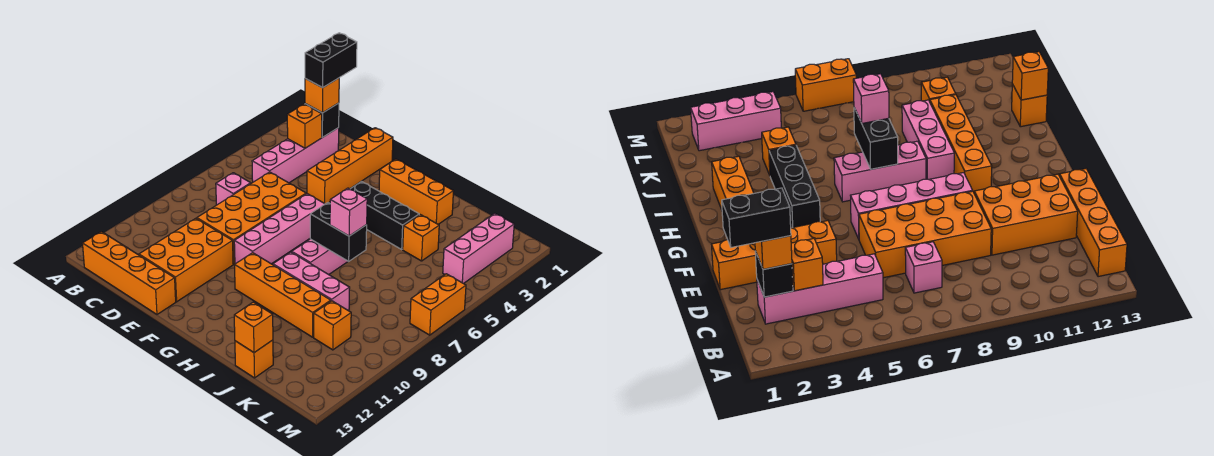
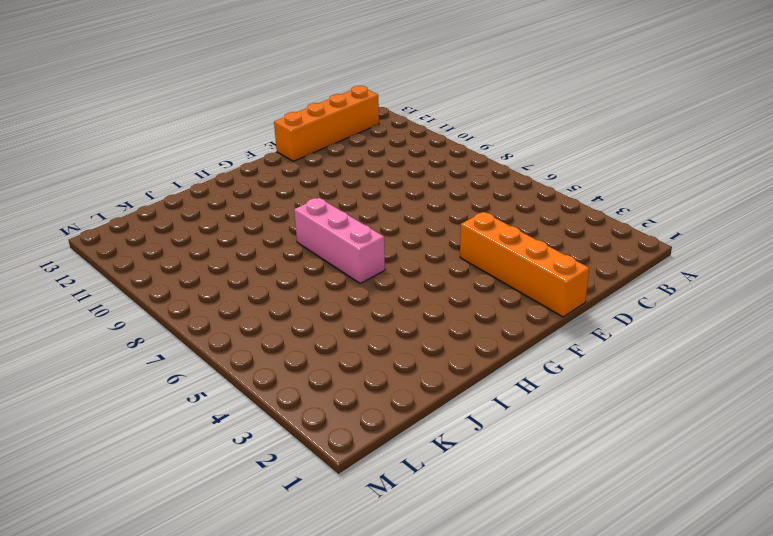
none -> pink 1x4 brick [252,128,339,183]
none -> pink 1x1 brick [216,173,251,205]
none -> orange 2x4 brick [197,172,306,264]

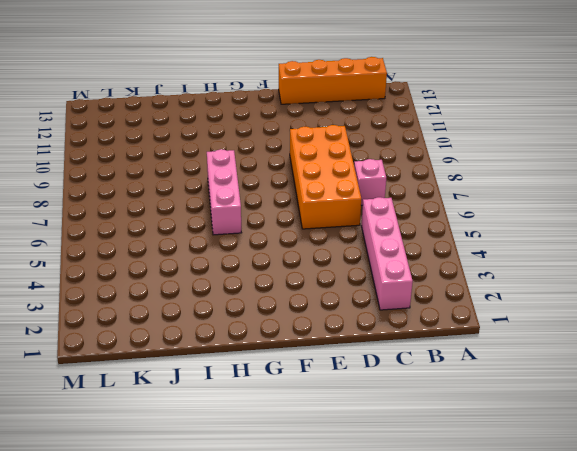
none -> orange 2x3 brick [139,218,233,302]
none -> orange 1x4 brick [307,128,393,204]
none -> pink 1x4 brick [234,194,325,264]

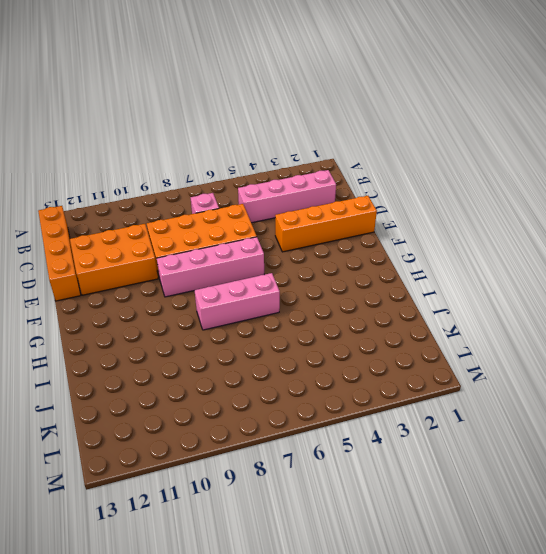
none -> orange 1x3 brick [379,159,453,224]
none -> black 1x3 brick [350,181,419,249]
none -> orange 1x4 brick [235,253,331,337]

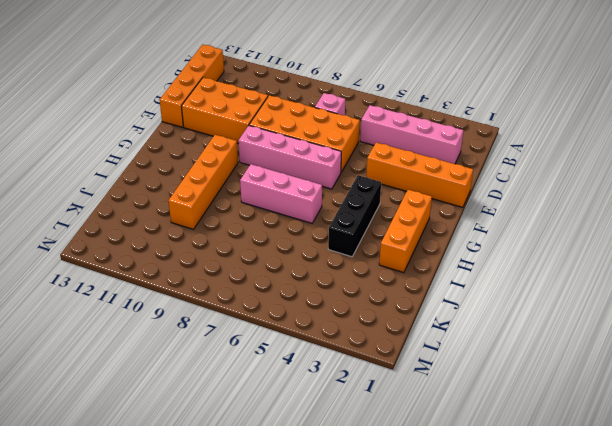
none -> pink 1x3 brick [273,252,350,311]
none -> orange 1x1 brick [403,215,439,261]
none -> orange 1x1 brick [235,340,273,378]

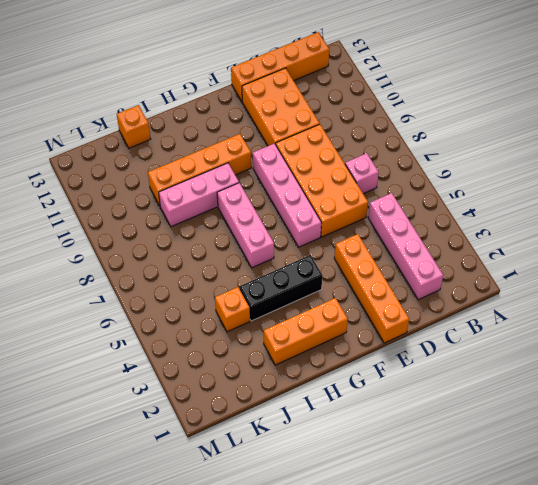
none -> orange 1x1 brick [314,301,351,350]
none -> pink 1x3 brick [443,213,514,284]
none -> orange 1x2 brick [410,274,466,335]

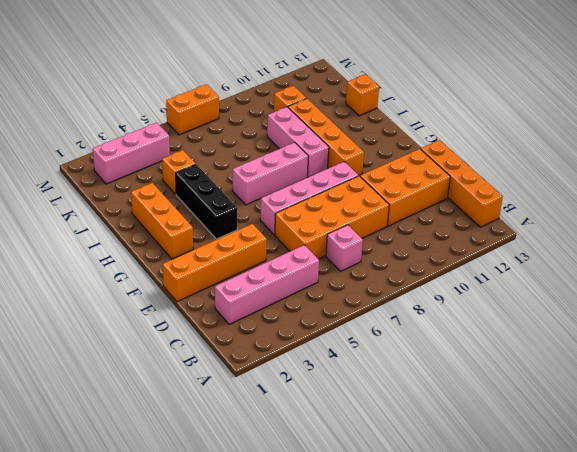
none -> black 1x1 brick [305,103,339,137]
none -> orange 1x1 brick [287,104,322,148]
none -> black 1x2 brick [310,203,367,261]

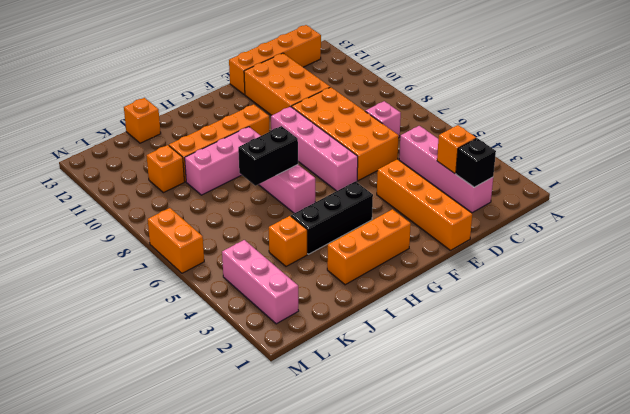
none -> orange 1x1 brick [234,302,273,353]
none -> orange 1x1 brick [305,78,339,113]
none -> pink 1x1 brick [330,188,367,236]

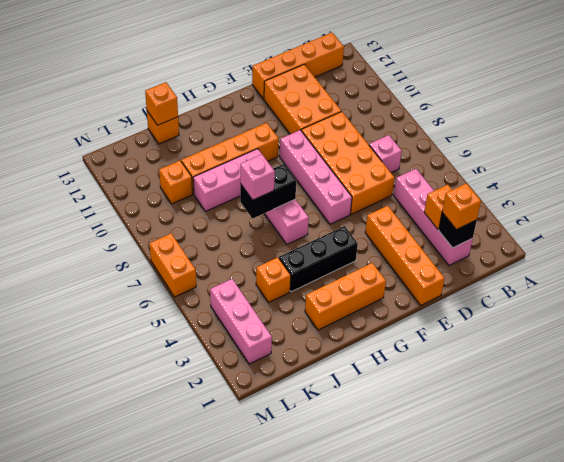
none -> black 1x2 brick [305,33,357,88]

